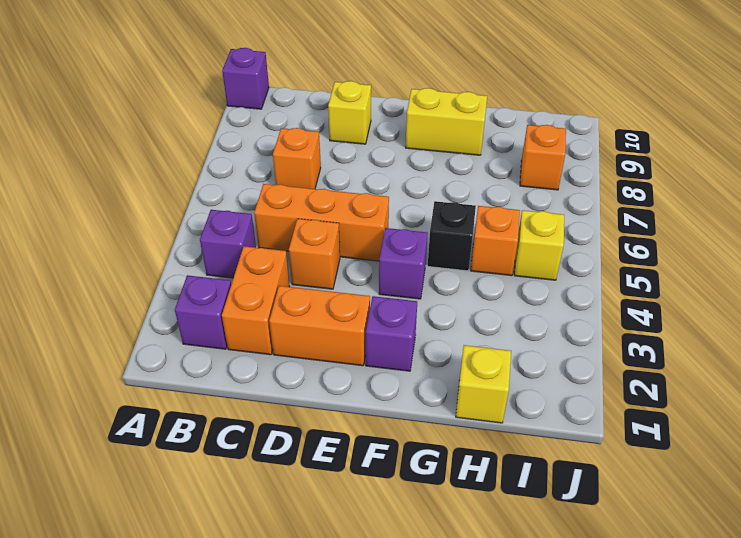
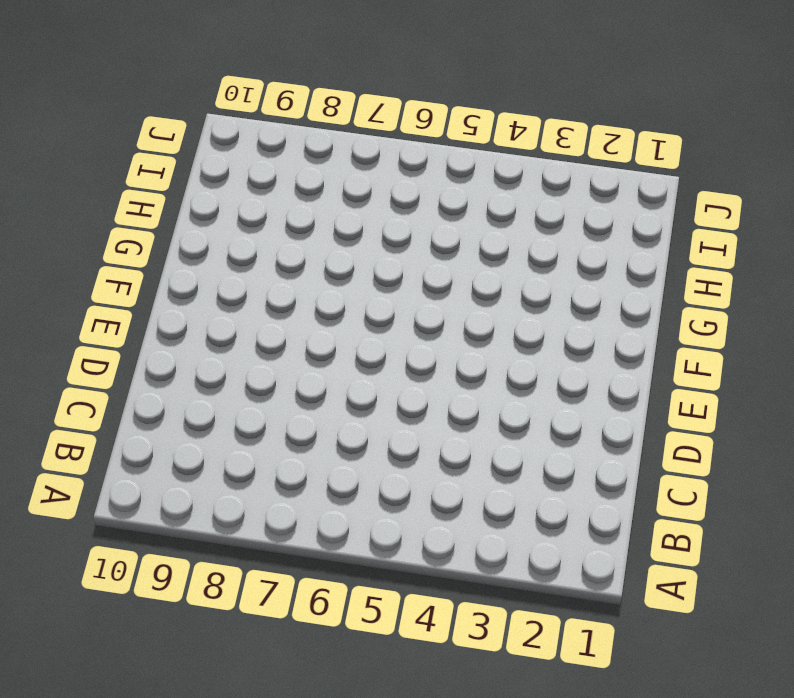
none -> purple 1x1 brick [222,48,269,109]
none -> purple 1x1 brick [175,275,231,349]
none -> purple 1x1 brick [200,210,256,278]

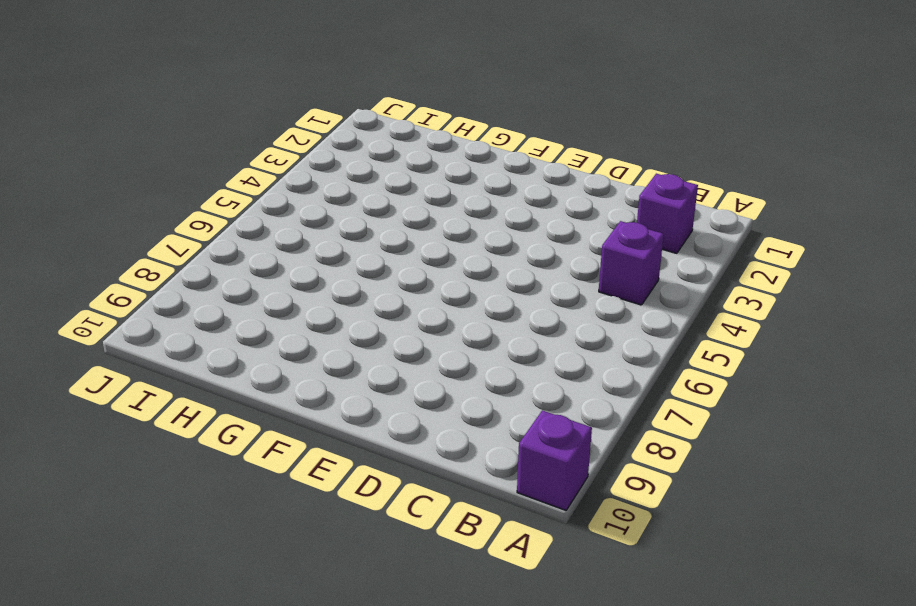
none -> orange 1x2 brick [222,246,289,355]
none -> orange 1x3 brick [254,184,389,261]
none -> orange 1x1 brick [273,128,321,189]

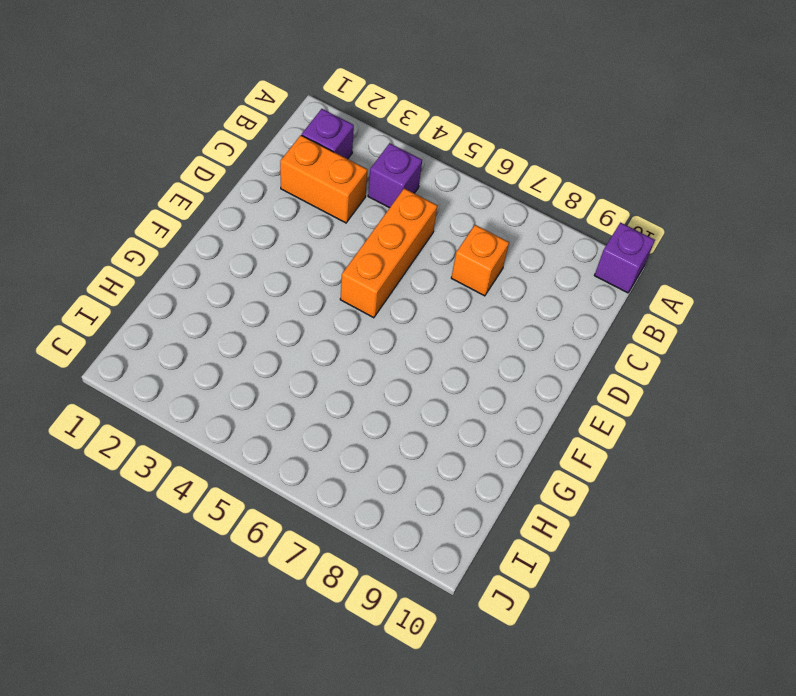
none -> orange 1x2 brick [269,286,370,366]
none -> orange 1x1 brick [289,219,340,289]
none -> yellow 1x1 brick [328,81,371,144]

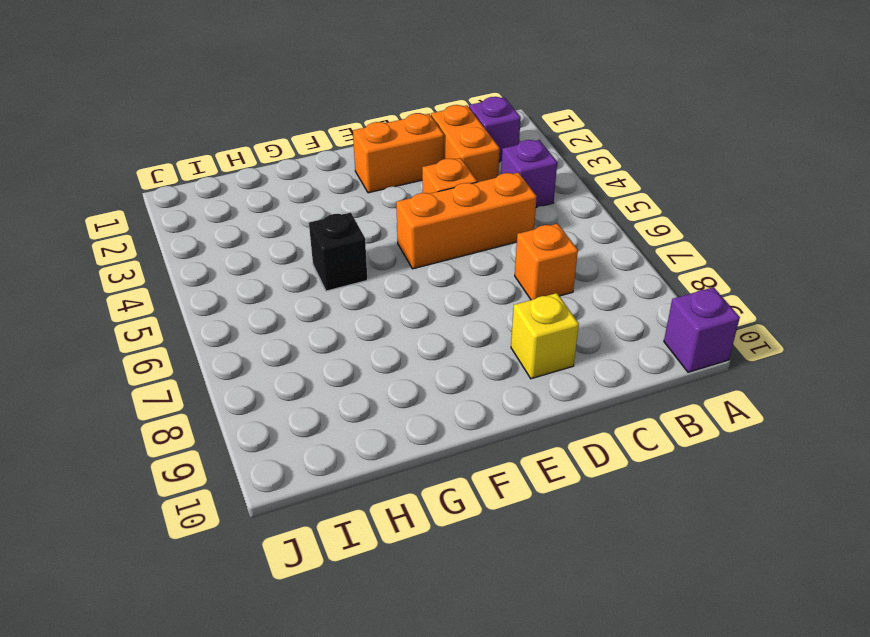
none -> purple 1x1 brick [366,296,417,371]
none -> purple 1x1 brick [379,228,428,299]
none -> yellow 1x2 brick [406,88,487,155]

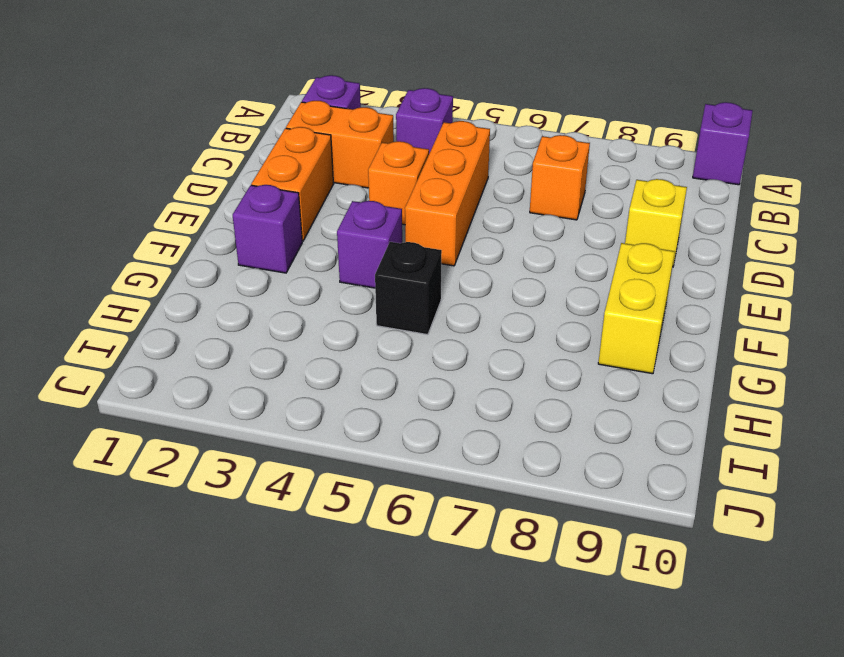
none -> yellow 1x1 brick [456,345,511,423]
none -> orange 1x1 brick [471,206,520,276]
none -> yellow 1x1 brick [514,210,564,280]

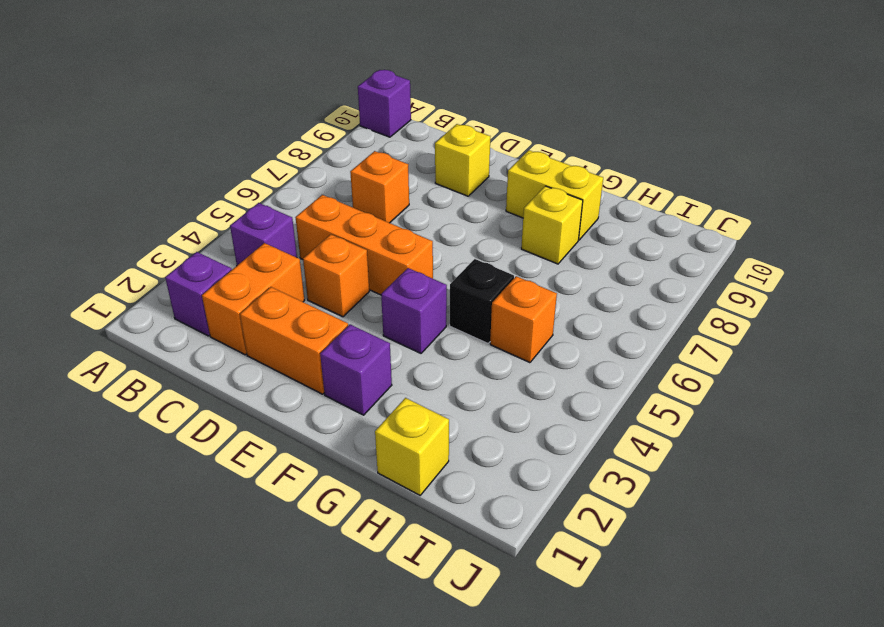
yellow 1x1 brick [521,186,583,264] -> yellow 1x1 brick moved to [514,210,564,280]
none -> orange 1x1 brick [520,125,566,190]

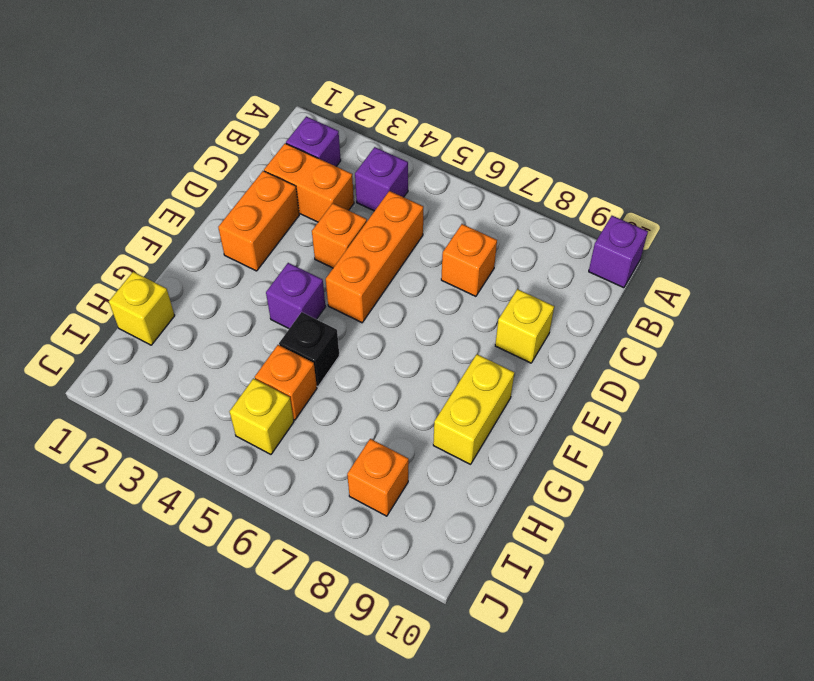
none -> purple 1x1 brick [366,296,417,371]

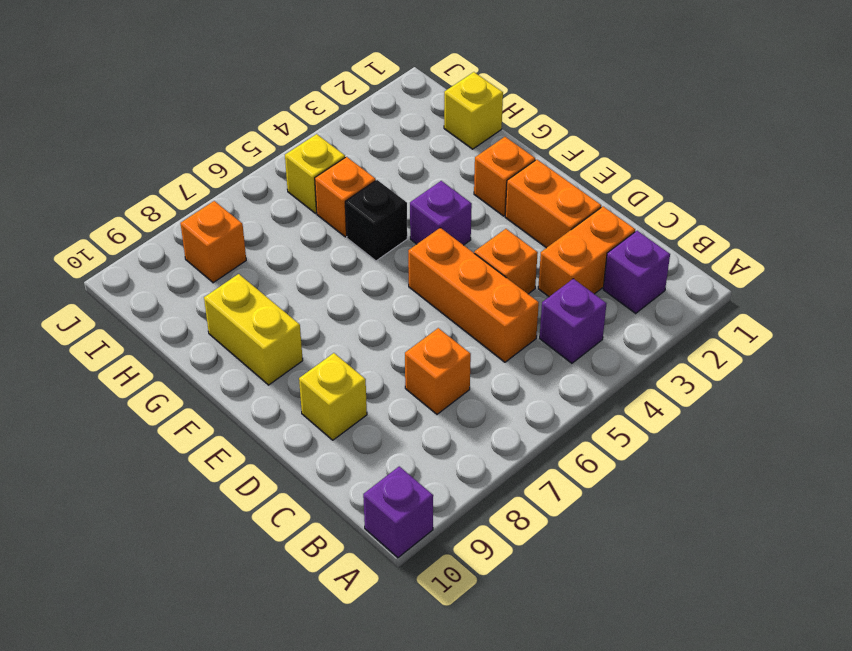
orange 1x1 brick [474,137,535,216] -> purple 1x1 brick [366,296,417,371]

